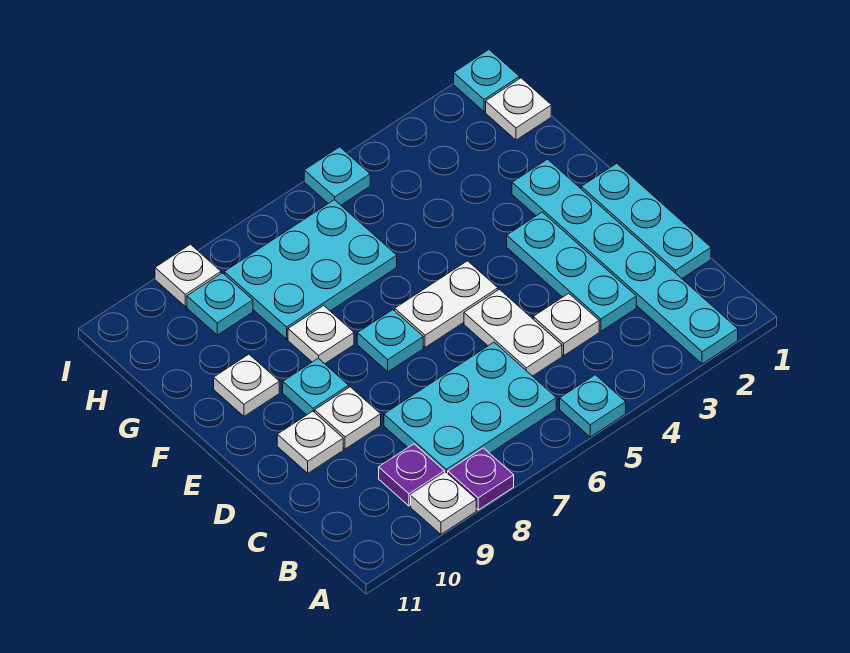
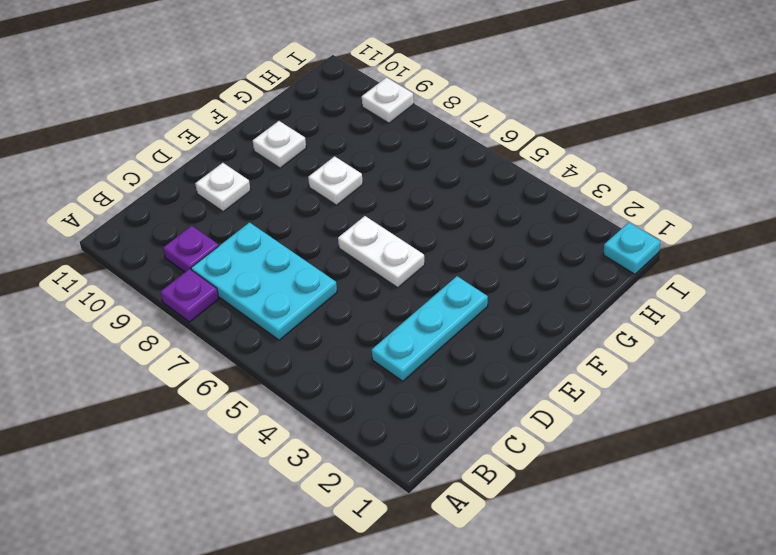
none -> cyan 1x6 plate [512,159,738,364]
none -> cyan 1x1 plate [560,375,626,437]
none -> white 1x1 plate [411,472,476,534]

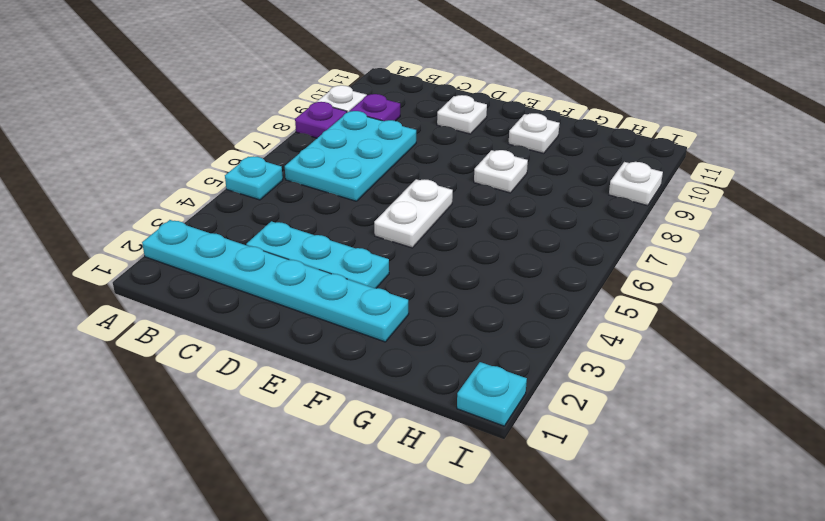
none -> cyan 1x3 plate [581,163,711,279]
none -> white 1x1 plate [533,293,599,355]
none -> white 1x2 plate [464,289,562,376]

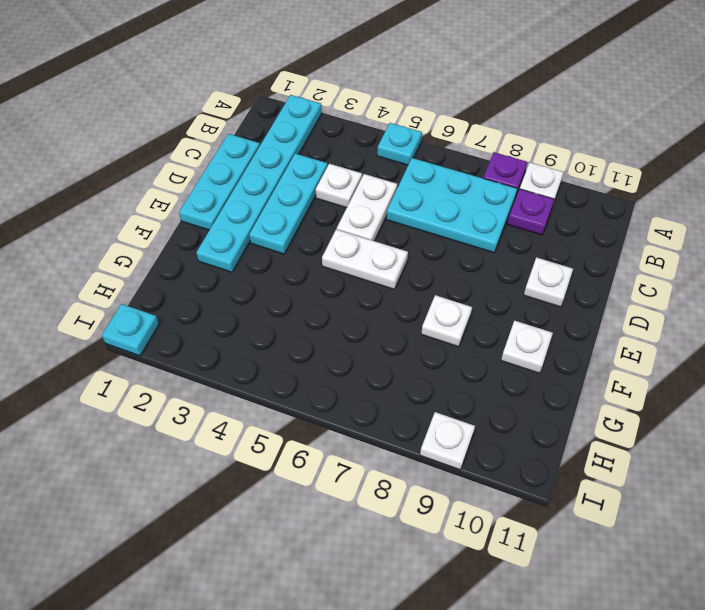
none -> white 1x1 plate [315,387,381,449]
none -> cyan 1x1 plate [357,310,423,372]
none -> cyan 1x1 plate [283,358,349,415]

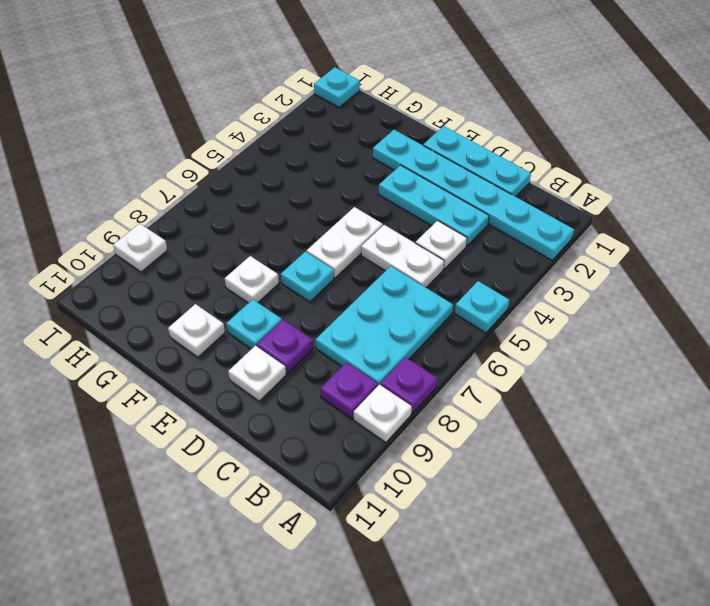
purple 1x1 plate [257,320,313,374] -> white 1x1 plate [315,387,381,449]
none -> cyan 2x3 plate [224,200,397,339]
none -> white 1x1 plate [486,78,551,140]
none -> cyan 1x1 plate [187,273,253,335]

